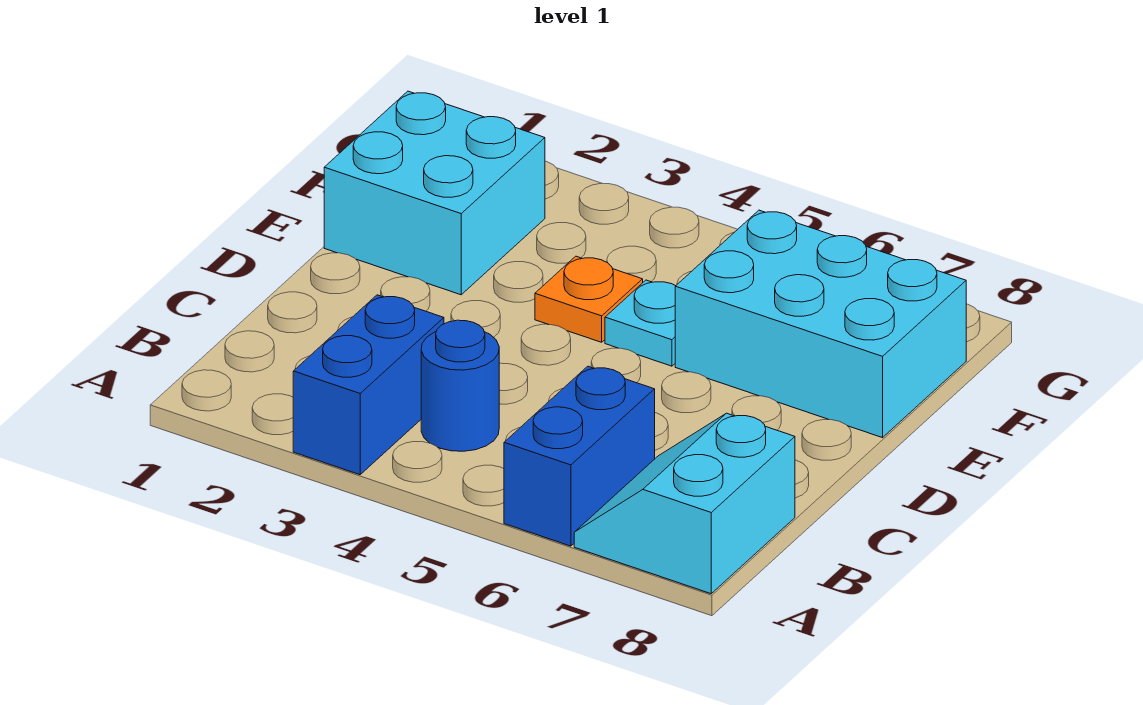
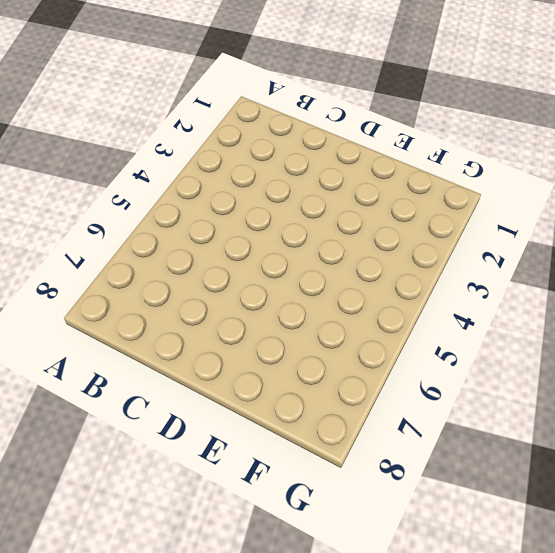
none -> blue 1x2 brick [293,295,444,475]
none -> blue 1x2 brick [504,366,655,546]

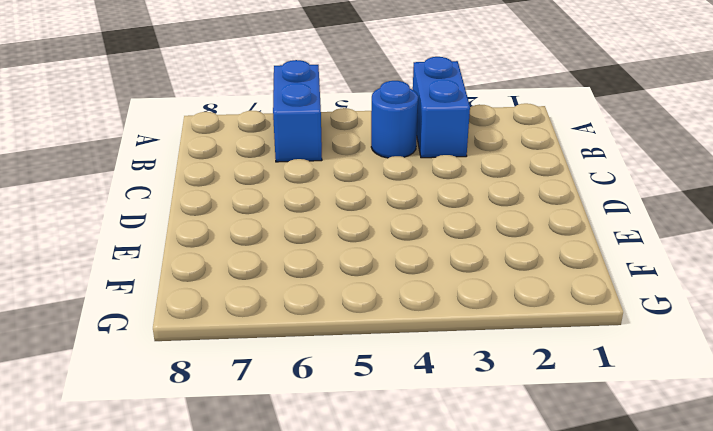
none -> cyan 2x2 slope [574,413,795,594]
none -> cyan 2x2 brick [324,91,545,295]

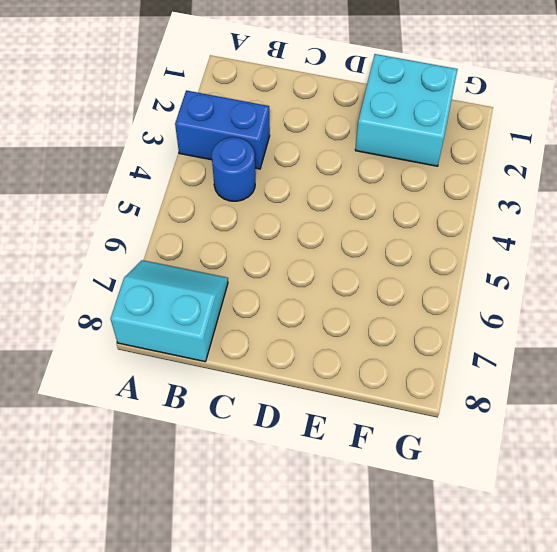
none -> blue 1x2 brick [504,366,655,546]
none -> orange 1x1 plate [535,256,643,342]

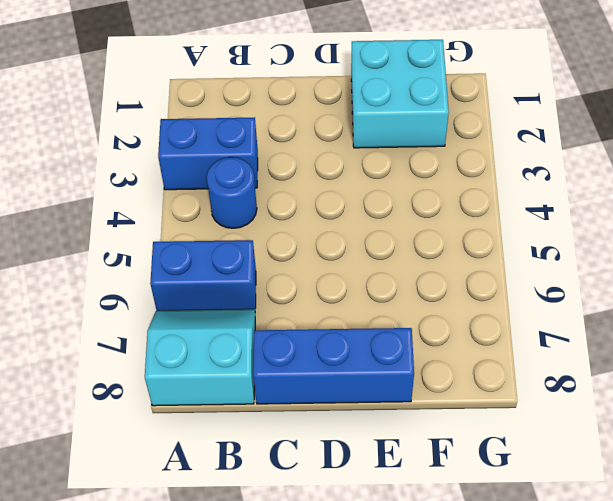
blue 1x3 brick [253,328,414,404] -> cyan 2x3 brick [675,210,966,438]
none -> orange 1x1 plate [535,256,643,342]
none -> cyan 1x1 plate [605,280,675,366]

